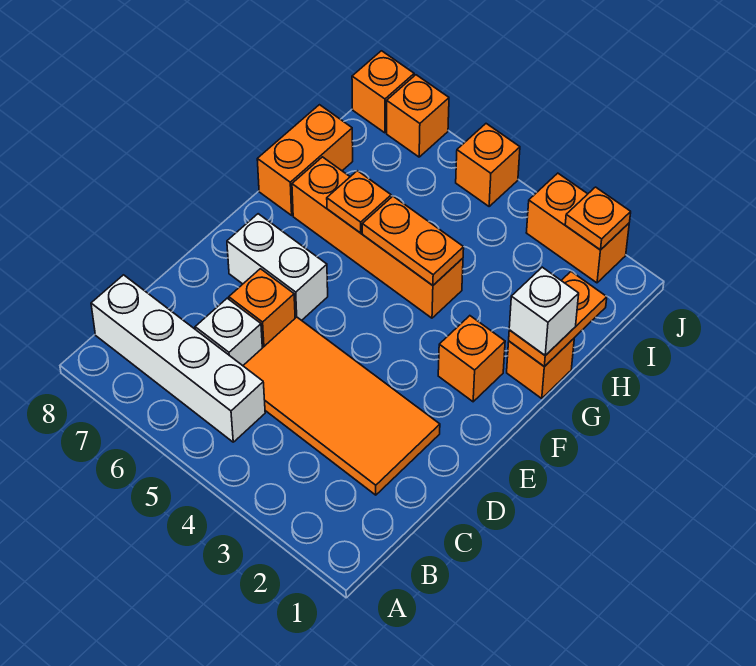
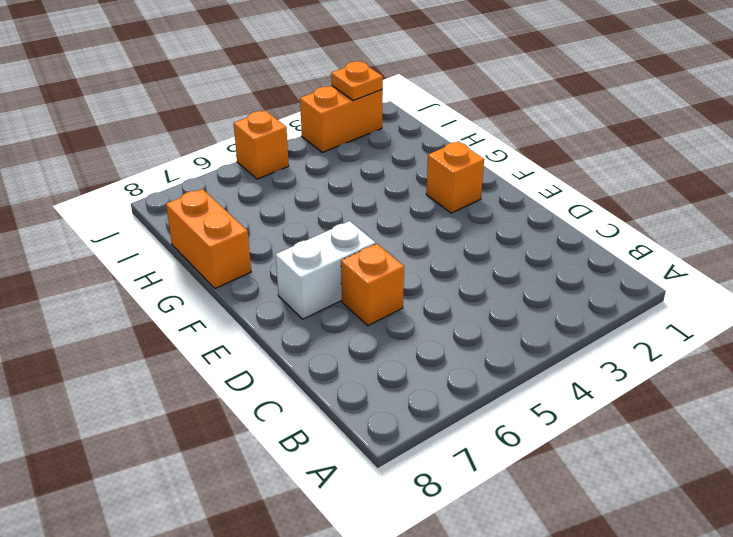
none -> white 1x4 brick [91,275,265,442]
none -> orange 2x4 tile [243,317,440,495]
none -> white 1x1 brick [195,298,262,366]

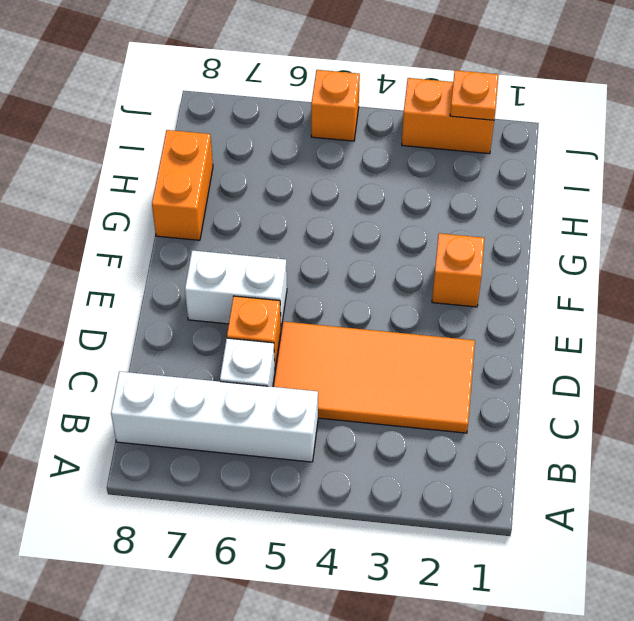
none -> orange 1x1 brick [507,339,574,398]
none -> orange 1x4 brick [292,157,463,318]
none -> orange 1x1 brick [387,75,449,157]

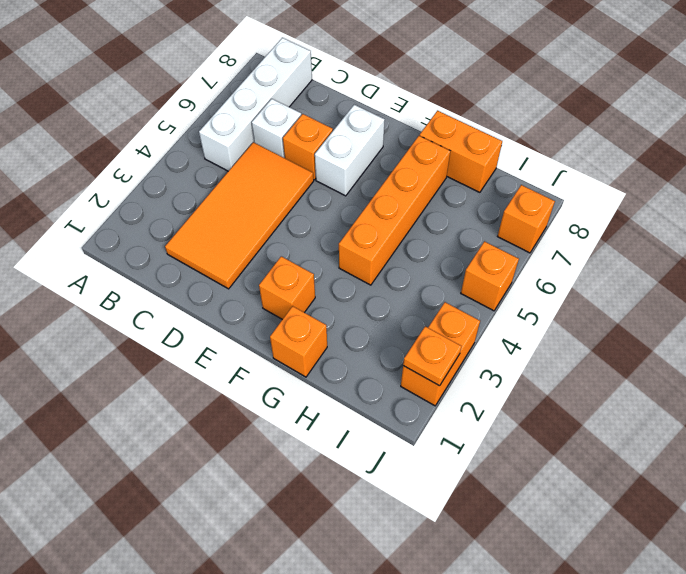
none -> orange 1x1 brick [352,51,414,133]
none -> orange 1x2 plate [509,272,607,367]
none -> orange 1x2 plate [362,196,464,285]

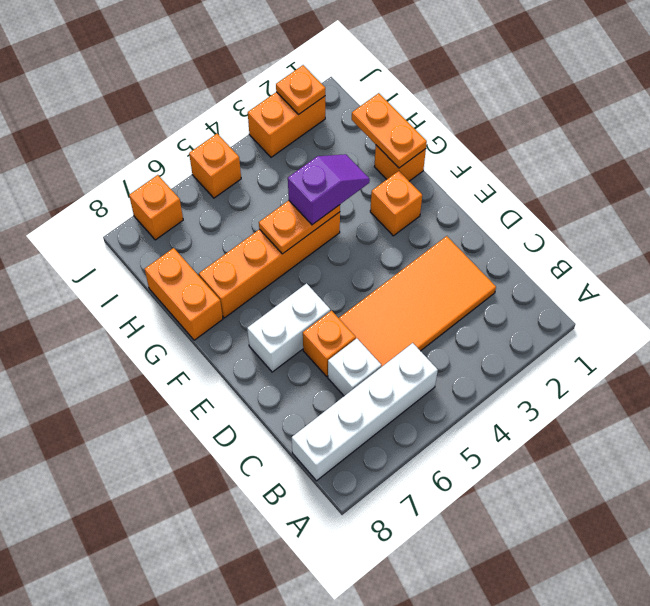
purple 1x2 slope [288,154,370,225] -> none
none -> orange 1x1 brick [352,51,414,133]
none -> orange 1x1 plate [327,171,391,233]
none -> white 1x1 brick [509,267,579,356]

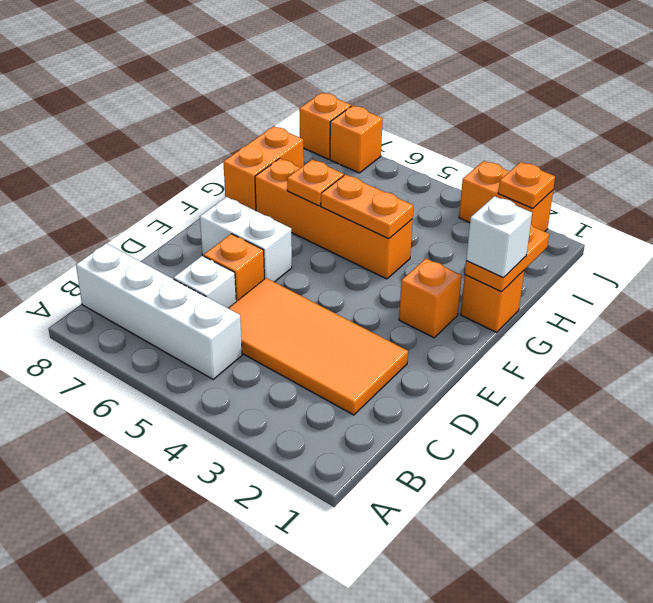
none -> orange 1x1 brick [456,124,520,206]

